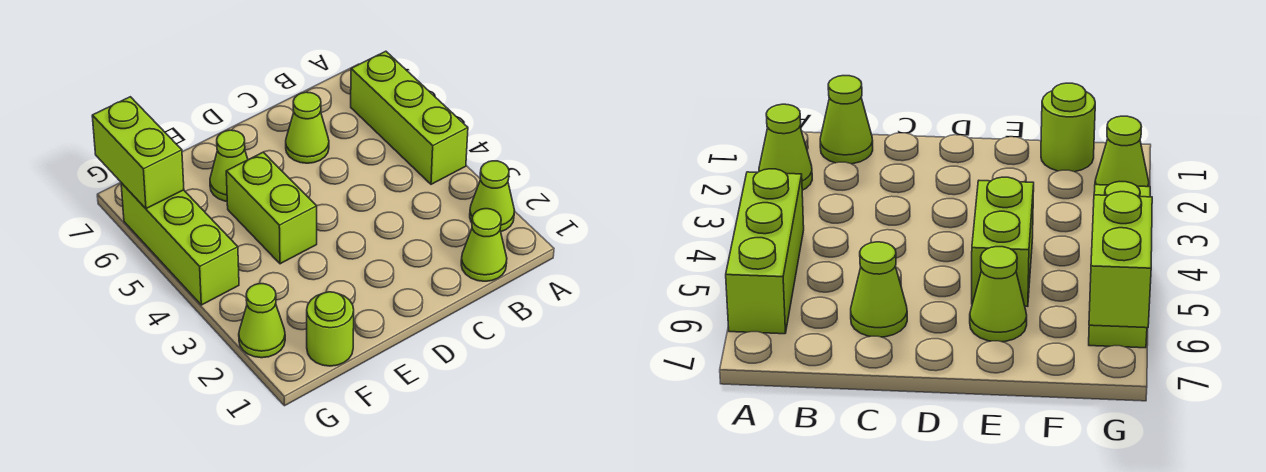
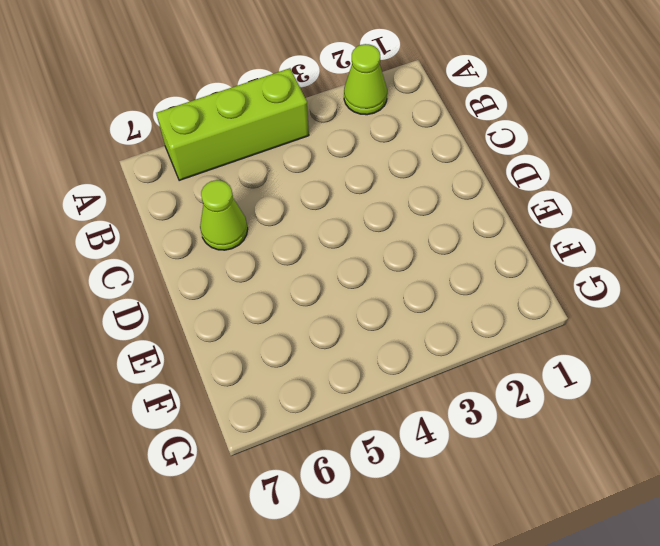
none -> lime 1x1 cone [461,209,507,281]
none -> lime 1x2 brick [226,152,317,264]

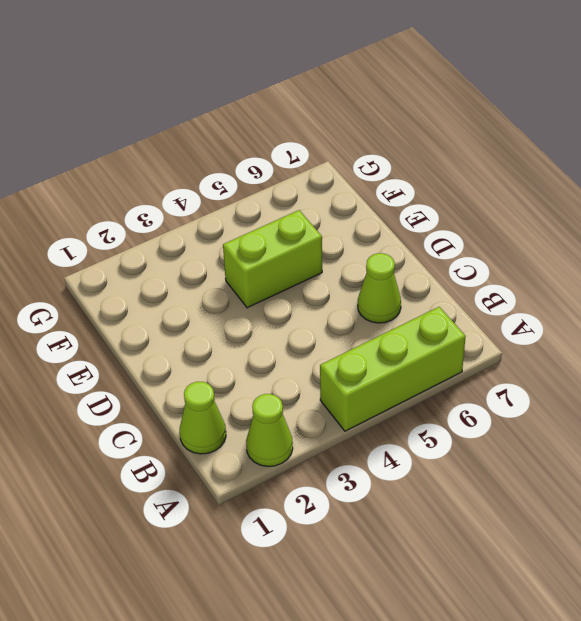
none -> lime 1x1 cone [210,130,248,201]
none -> lime 1x1 round brick [307,292,354,366]

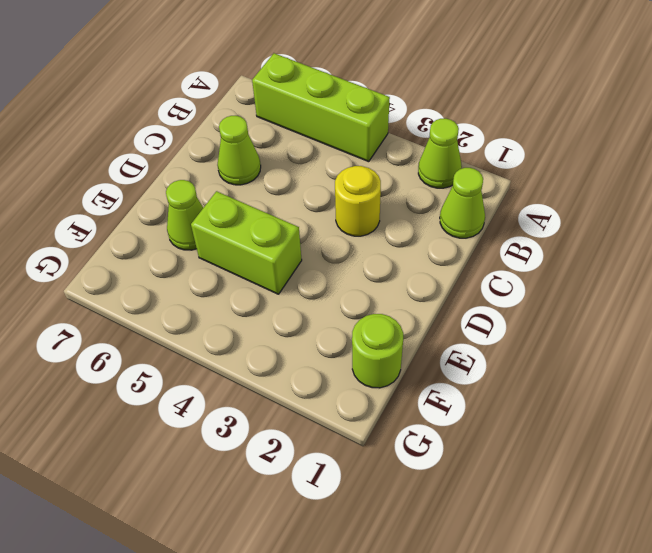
yellow 1x1 round brick [335,166,381,236] -> none
none -> lime 1x1 cone [239,284,285,358]
none -> lime 1x3 brick [121,183,239,305]

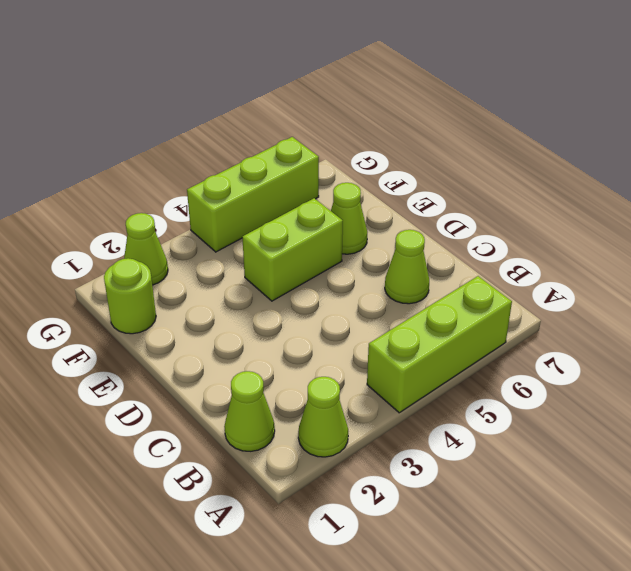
none -> lime 1x2 brick [92,97,184,209]

